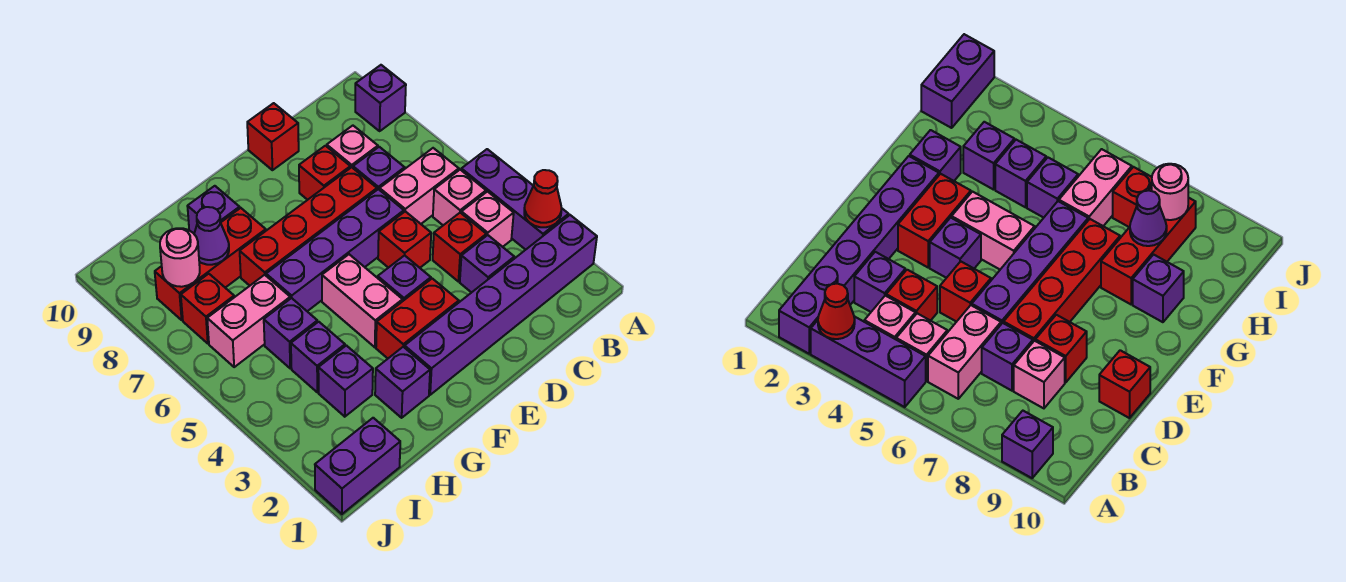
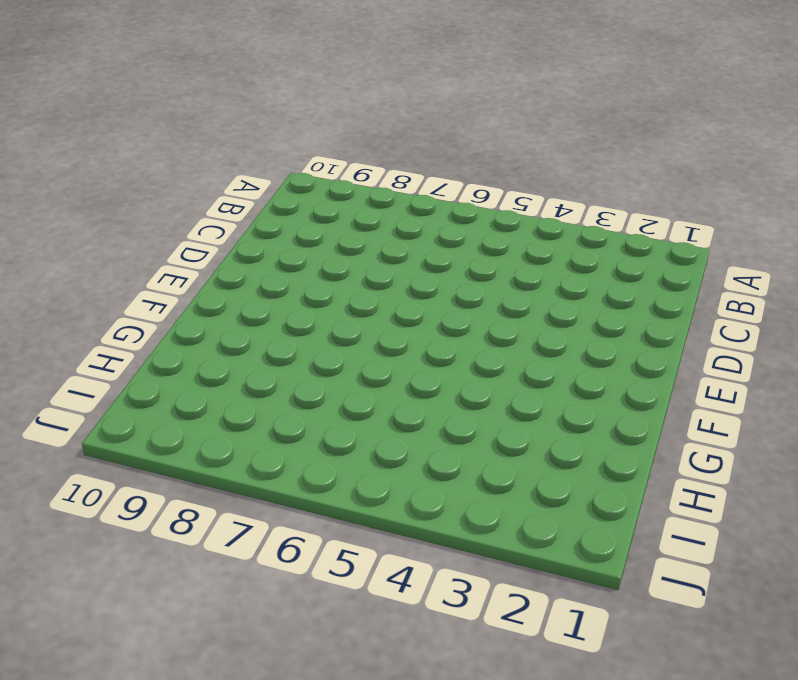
none -> purple 1x6 brick [405,215,597,395]
none -> purple 1x3 brick [461,149,569,250]
none -> purple 1x1 brick [355,65,406,131]
none -> pink 1x1 brick [461,192,514,247]

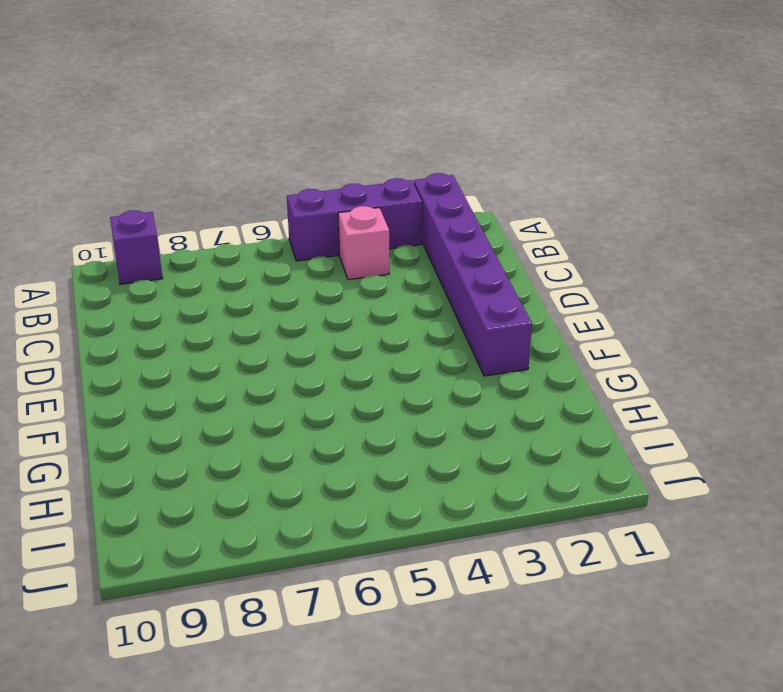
none -> pink 1x1 brick [433,170,486,225]
none -> pink 1x2 brick [380,148,459,224]
none -> purple 1x1 brick [460,235,514,293]
none -> red 1x1 brick [433,213,486,281]

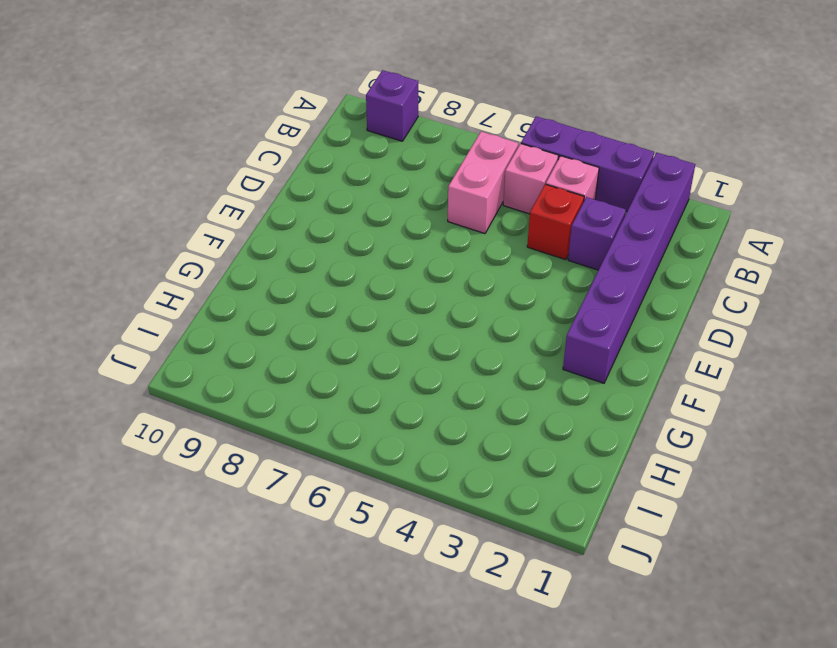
none -> purple 1x1 brick [353,147,405,190]
none -> pink 1x1 brick [327,126,378,168]
none -> red 1x1 brick [378,211,431,268]
none -> purple 1x4 brick [266,189,404,311]

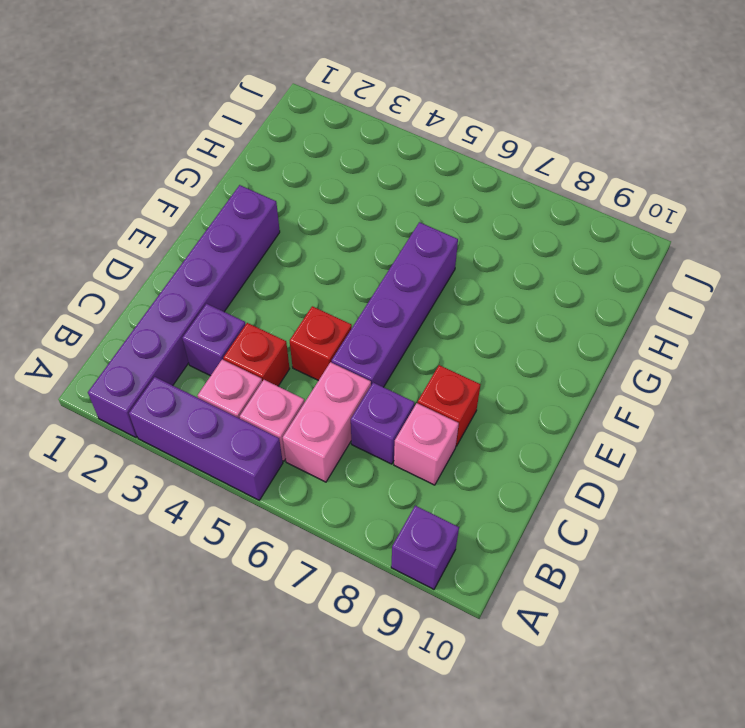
none -> red 1x4 brick [240,167,377,286]
none -> red 1x1 brick [247,103,299,170]
none -> red 1x2 brick [376,279,459,358]
none -> purple 1x1 brick [378,255,431,301]

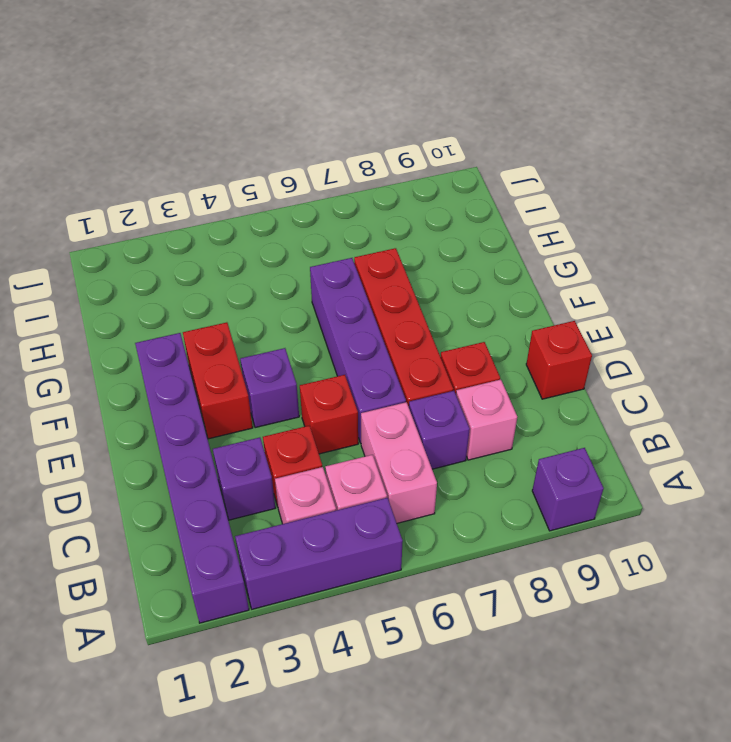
none -> pink 1x2 brick [322,254,403,347]
none -> purple 1x1 brick [375,347,430,418]
none -> red 1x3 brick [155,208,266,320]
none -> purple 1x1 brick [187,186,240,233]

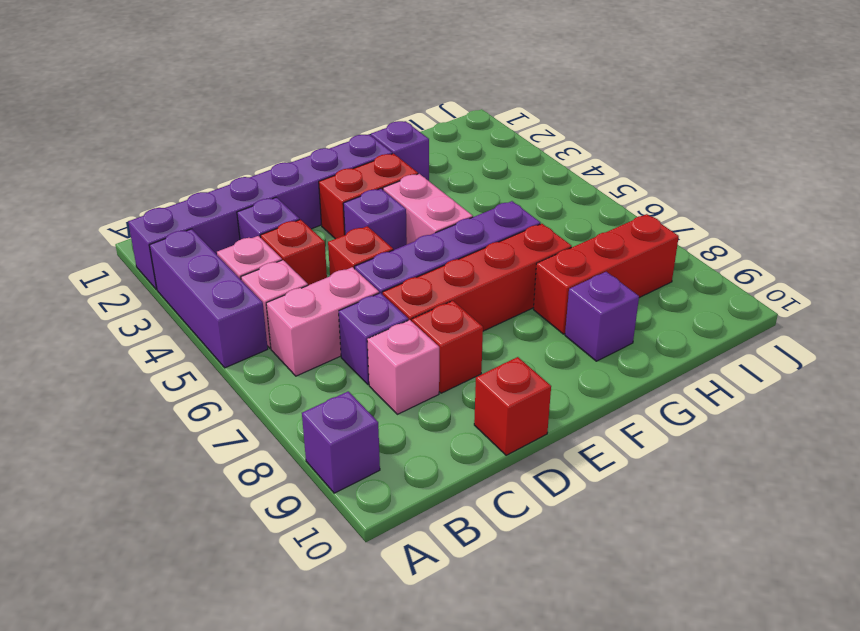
none -> purple 1x1 brick [318,345,373,417]
none -> purple 1x1 brick [291,322,345,392]
none -> purple 1x1 brick [264,298,317,368]
none -> pink 1x2 brick [207,275,290,367]

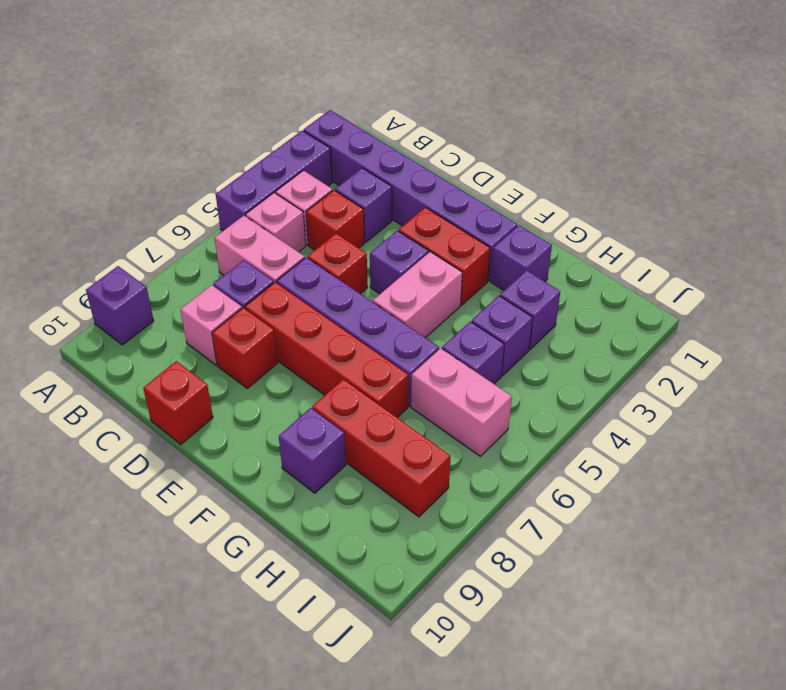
none -> purple 1x2 brick [315,418,400,514]
none -> red 1x1 brick [181,274,234,343]
none -> red 1x1 cone [524,170,561,227]
none -> purple 1x1 cone [194,207,229,265]

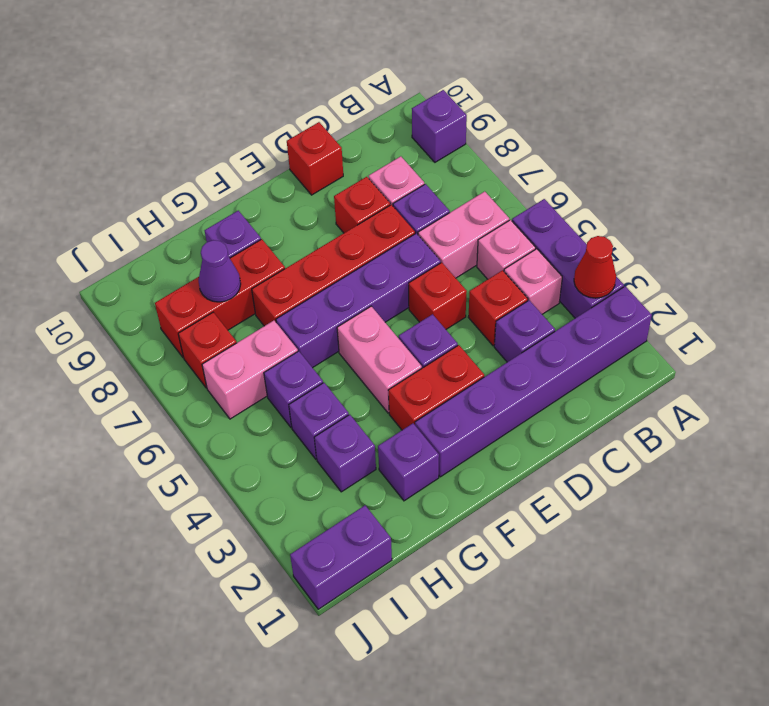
none -> pink 1x1 round brick [160,228,200,287]

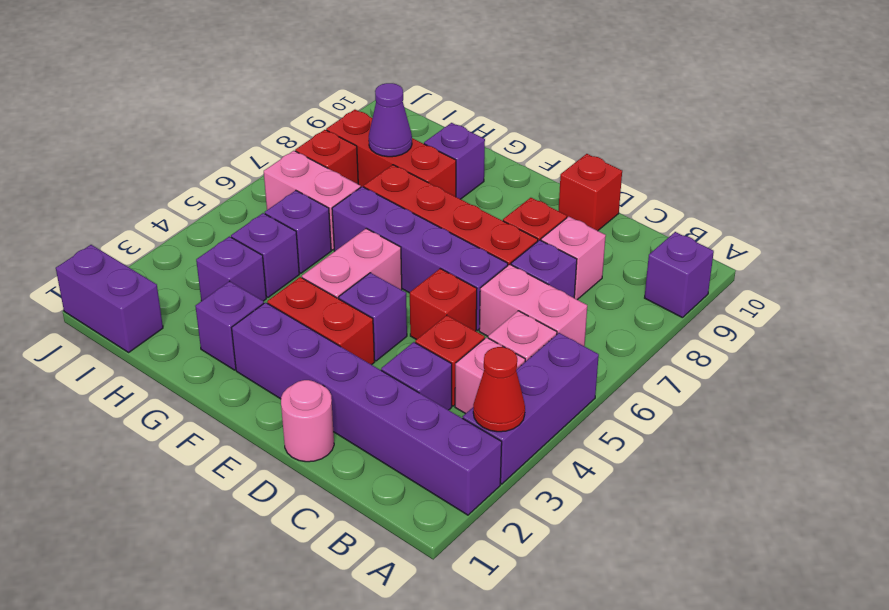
pink 1x1 round brick [281,380,334,462] -> pink 1x1 round brick moved to [160,228,200,287]

